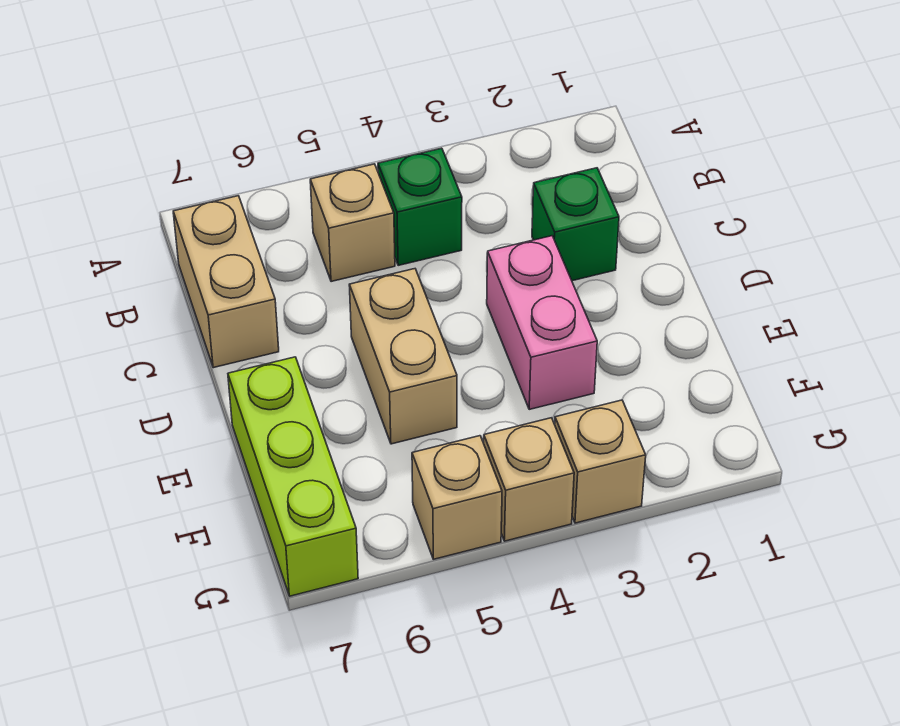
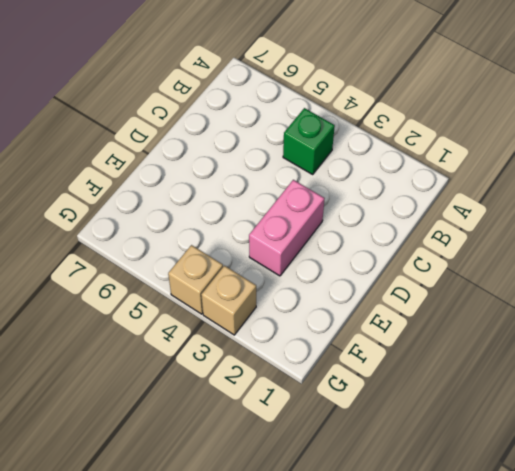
none -> tan 1x1 brick [310,164,395,282]
none -> tan 1x2 brick [173,196,279,368]

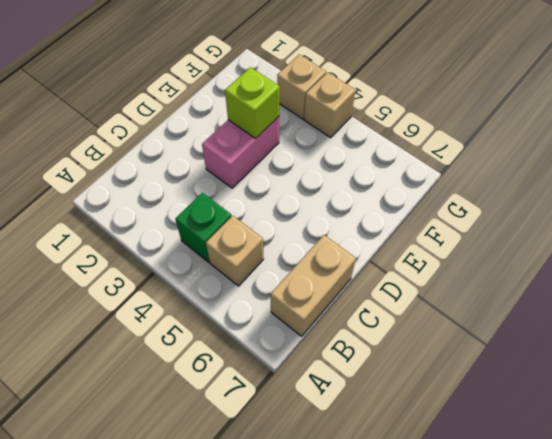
lime 1x1 brick [225,67,280,138] -> none
none -> green 1x1 brick [532,168,619,281]
none -> tan 1x2 brick [349,269,457,444]

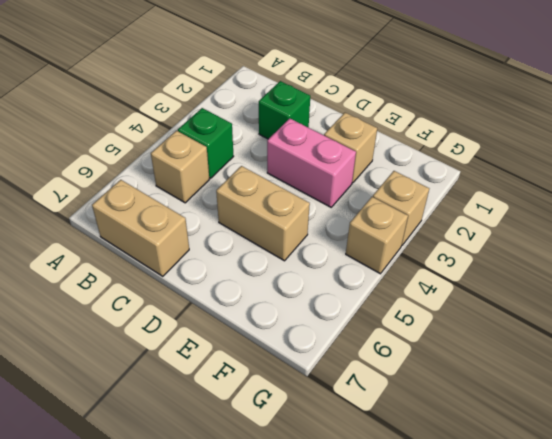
tan 1x1 brick [324,113,377,183] -> tan 1x1 brick moved to [412,436,502,559]
none -> lime 1x3 brick [228,357,358,596]

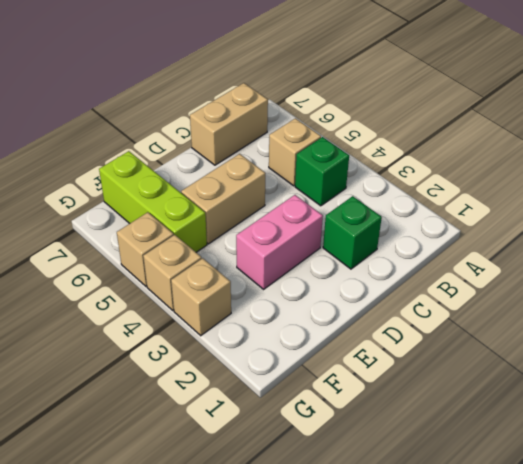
lime 1x3 brick [99,151,207,252] -> lime 1x3 brick turned to [228,357,358,596]

